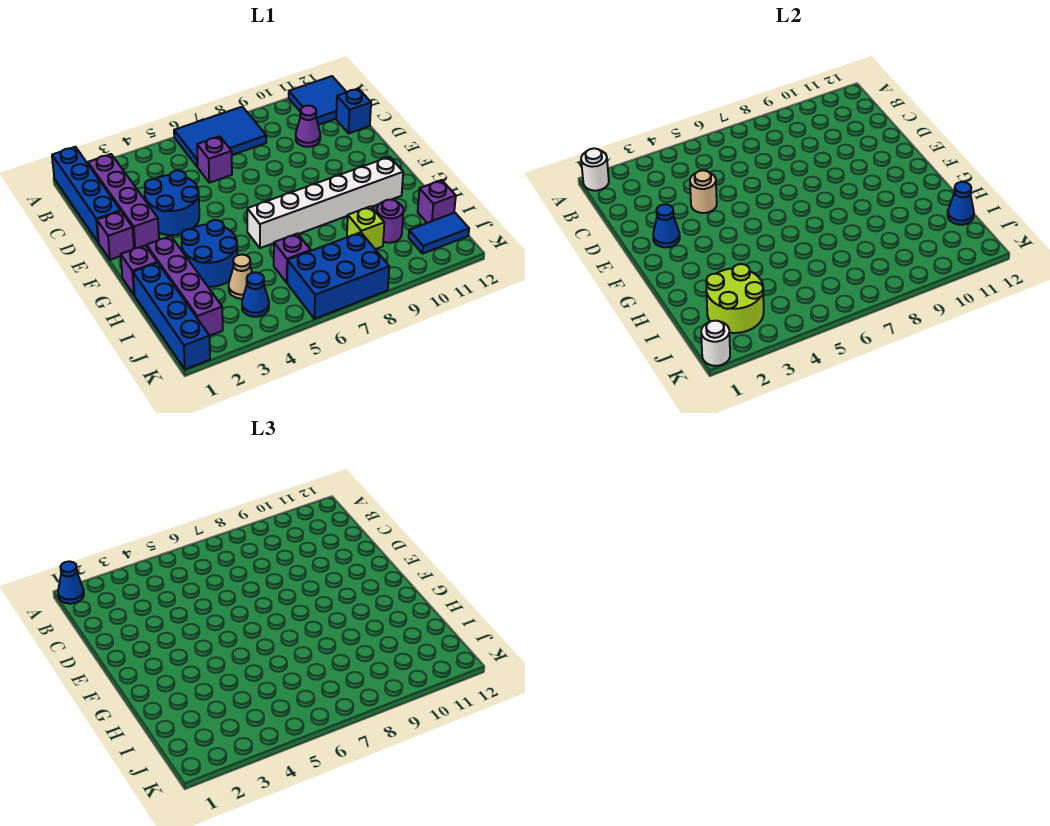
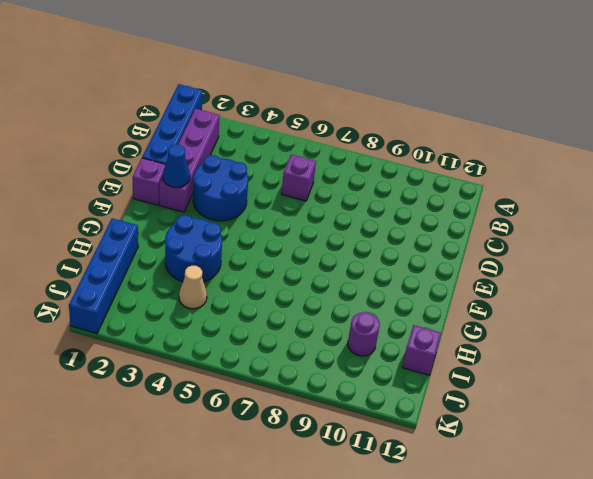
none -> blue 2x3 tile [174,107,266,167]
none -> blue 2x2 tile [289,76,347,125]
none -> purple 1x1 cone [296,106,320,147]

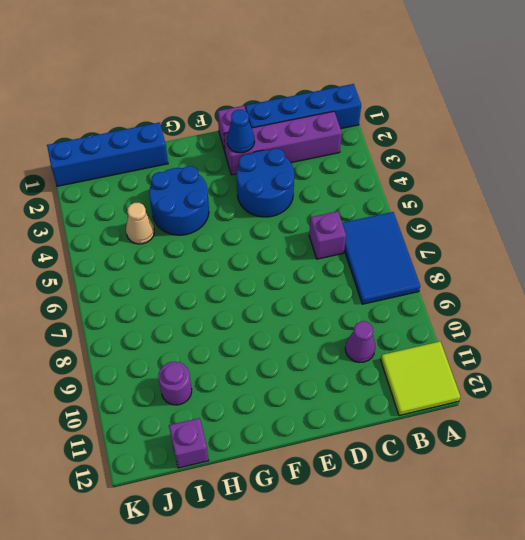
lime 2x2 tile [381,341,460,416] -> blue 2x2 tile [289,76,347,125]
none -> blue 1x1 brick [336,88,371,133]
none -> purple 1x1 brick [121,245,157,294]
none -> purple 1x4 brick [147,236,223,336]

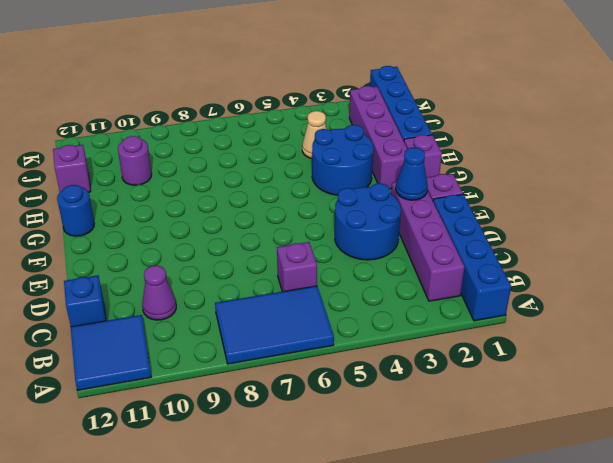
blue 1x1 round brick [57,185,95,236] -> none
none -> white 1x6 brick [247,157,403,248]
none -> purple 1x1 brick [274,234,311,283]
none -> lime 1x1 brick [347,206,384,249]

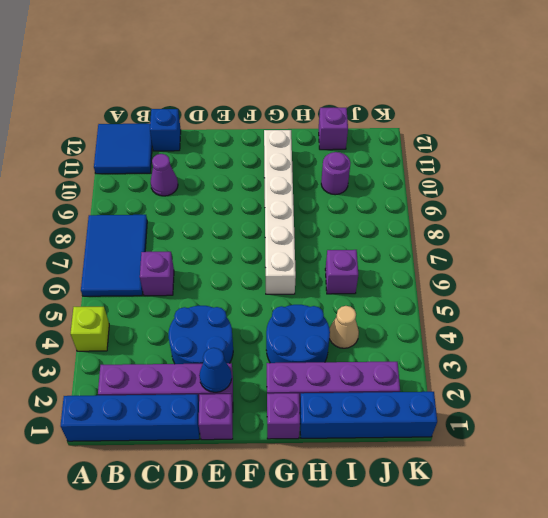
lime 1x1 brick [71,307,109,351] -> lime 1x1 brick moved to [347,206,384,249]
none -> blue 1x1 cone [242,272,269,317]
none -> blue 2x3 brick [287,232,389,319]
none -> blue 1x2 tile [409,213,469,253]

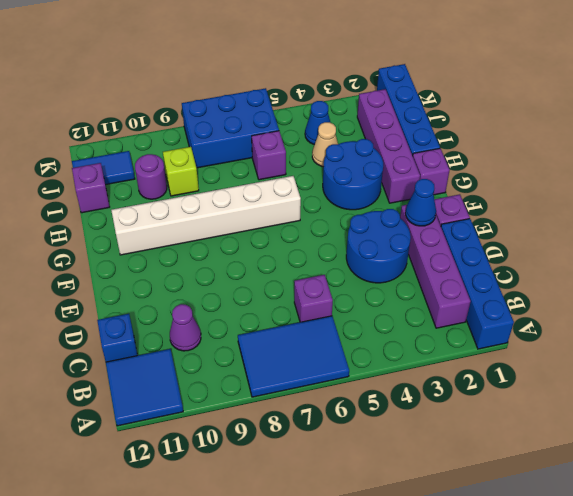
none -> white 1x1 round brick [581,148,609,191]
none -> tan 1x1 round brick [690,170,717,213]
none -> lime 2x2 round brick [706,264,764,333]

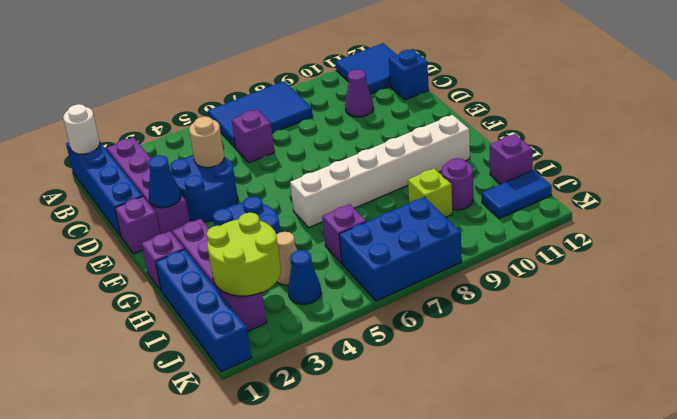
none -> blue 1x1 cone [948,182,974,225]
none -> white 1x1 round brick [701,321,730,366]
none -> blue 1x1 cone [58,561,84,604]

